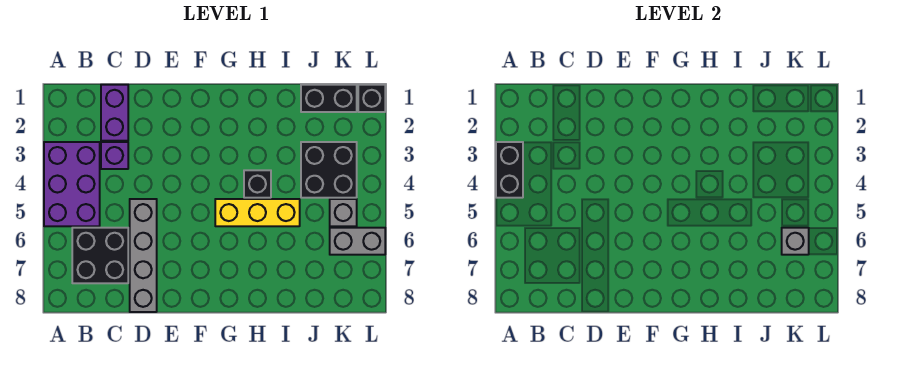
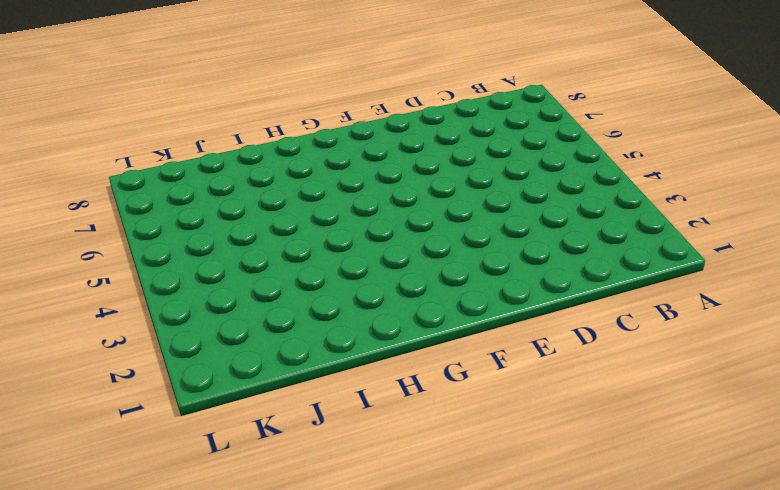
none -> purple 2x3 brick [44,142,100,226]
none -> black 2x2 brick [72,228,128,283]
none -> purple 1x2 brick [101,85,128,141]

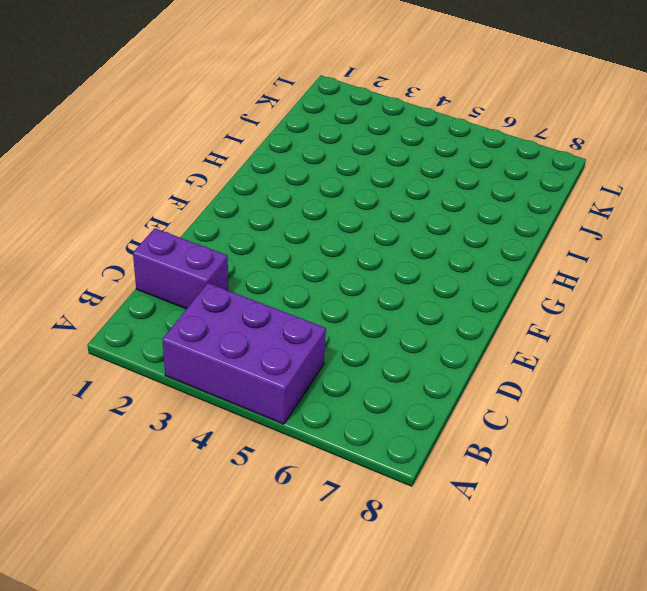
none -> black 2x2 brick [72,228,128,283]
none -> purple 1x1 brick [101,142,128,169]
none -> grey 1x4 brick [130,199,157,312]

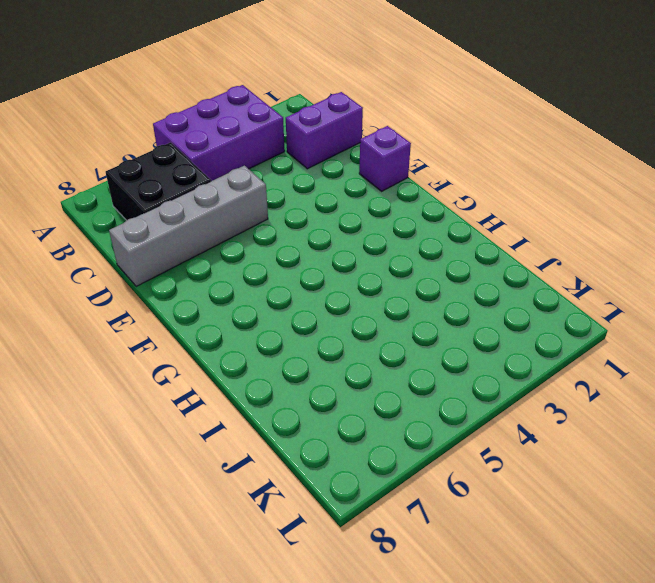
purple 1x1 brick [359,126,411,191] -> purple 1x1 brick moved to [101,142,128,169]
none -> yellow 1x3 brick [215,199,300,226]
none -> black 1x1 brick [244,170,271,198]
none -> black 1x2 brick [301,85,357,112]

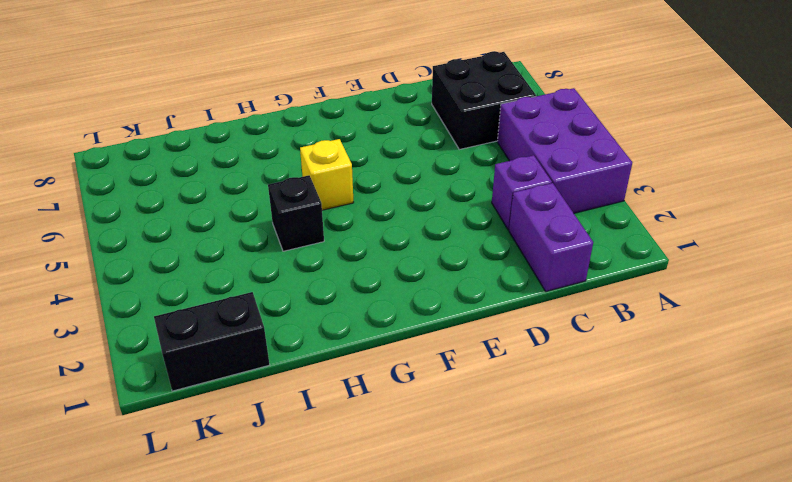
yellow 1x1 brick [300,139,354,210] -> yellow 1x3 brick [215,199,300,226]
none -> grey 1x4 brick [130,199,157,312]
none -> black 2x2 brick [301,142,357,198]
none -> grey 1x1 brick [330,199,357,226]

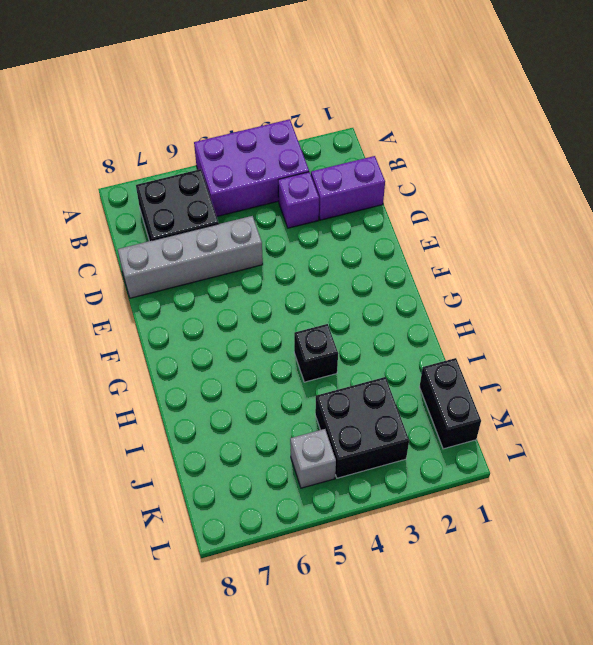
none -> yellow 1x3 brick [215,199,300,226]
none -> grey 1x2 brick [330,228,385,255]
none -> black 1x1 brick [358,85,385,112]

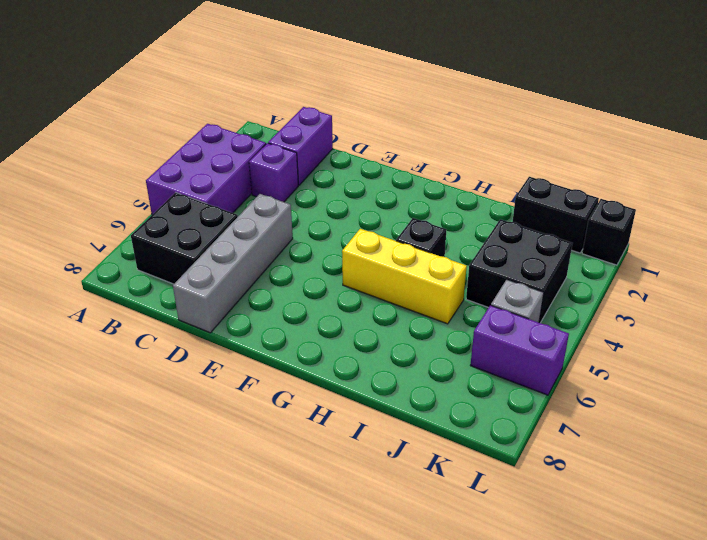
purple 1x2 brick [470,305,569,395] -> grey 1x2 brick [330,228,385,255]
none -> black 1x2 brick [496,142,523,198]
none -> grey 1x1 brick [782,228,809,255]

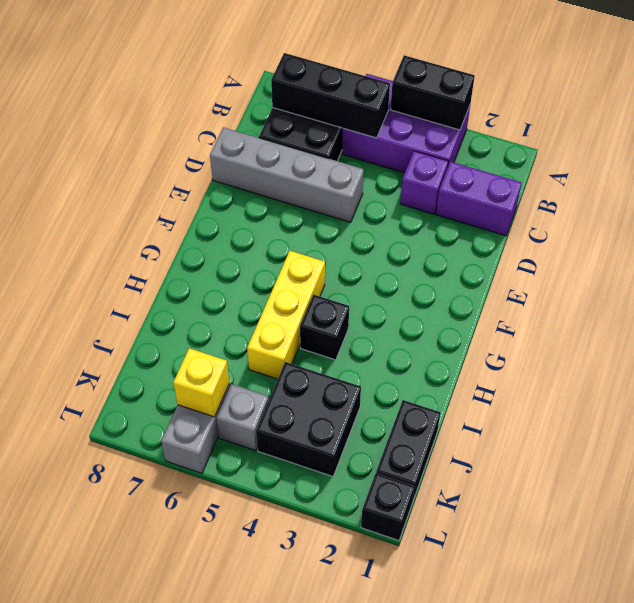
black 1x3 brick [271,53,390,138] -> none
yellow 1x1 brick [173,348,229,417] -> grey 1x1 brick [782,228,809,255]

